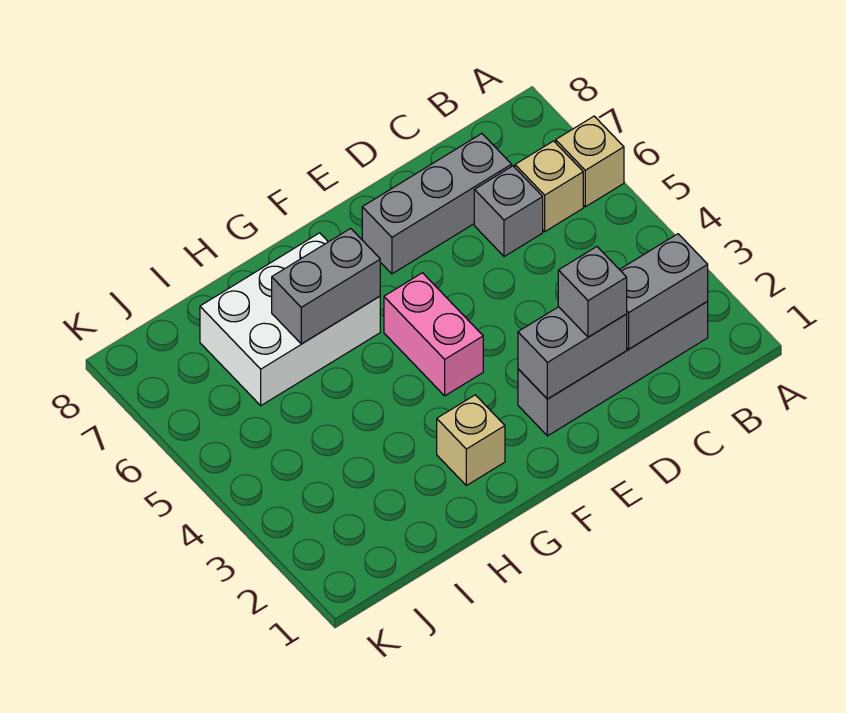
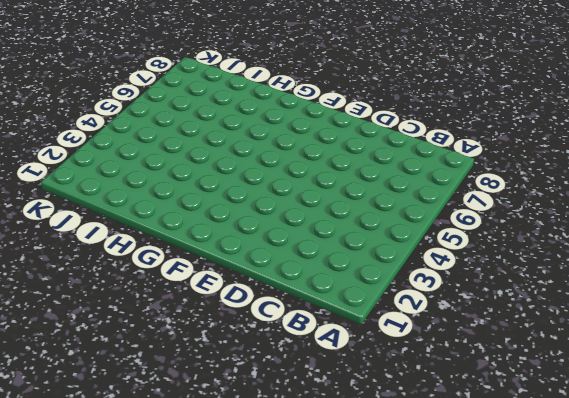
none -> tan 1x1 brick [556,116,624,207]
none -> grey 1x4 brick [518,301,708,436]
none -> tan 1x1 brick [515,141,583,231]

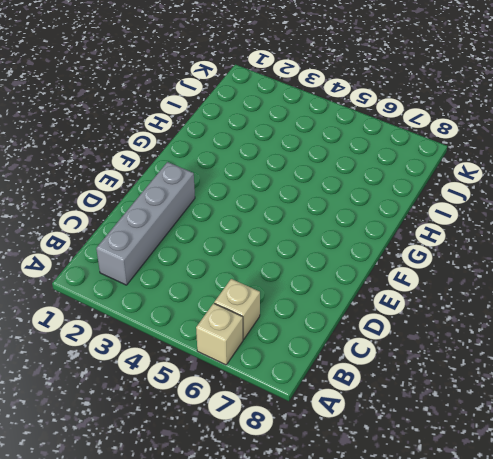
none -> grey 1x1 brick [474,166,543,257]
none -> grey 1x3 brick [362,134,512,274]
none -> pink 1x2 brick [384,273,483,396]

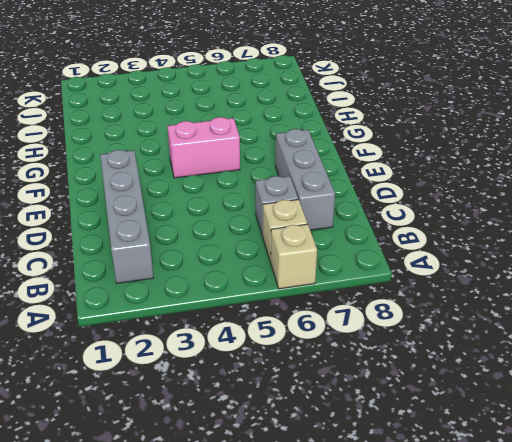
none -> tan 1x1 brick [437,395,505,485]
none -> white 2x3 brick [200,233,380,406]
none -> grey 1x2 brick [619,234,708,349]

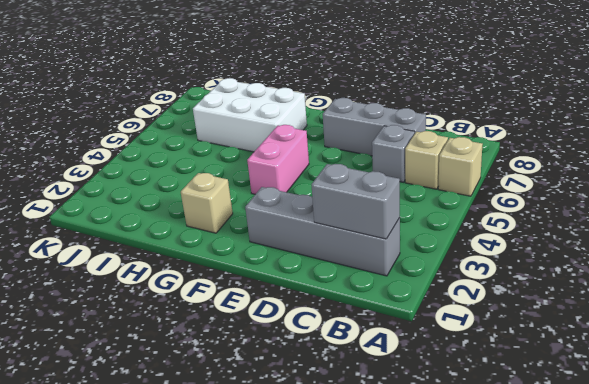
none -> grey 1x2 brick [518,307,627,399]
none -> grey 1x2 brick [272,228,380,344]
none -> grey 1x1 brick [558,247,627,337]

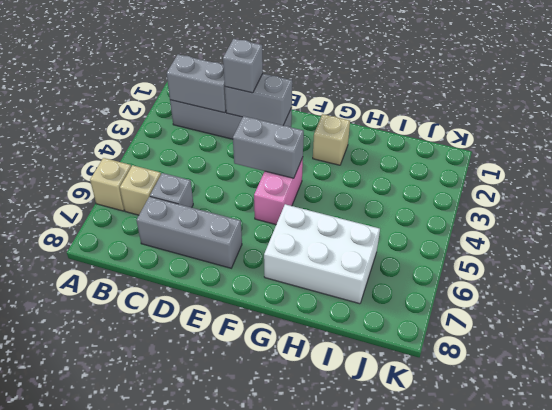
grey 1x2 brick [233,116,304,178] -> grey 1x2 brick moved to [272,228,380,344]

